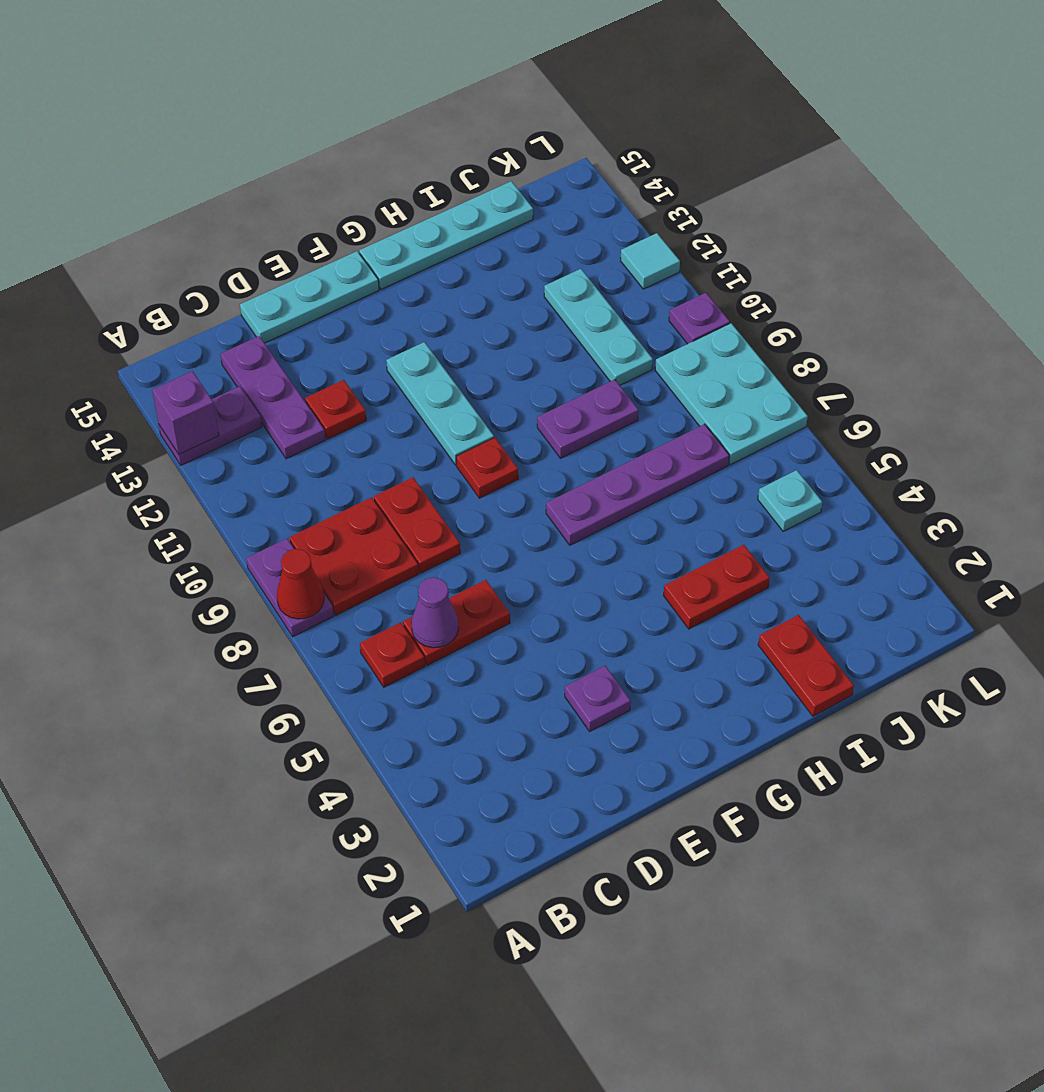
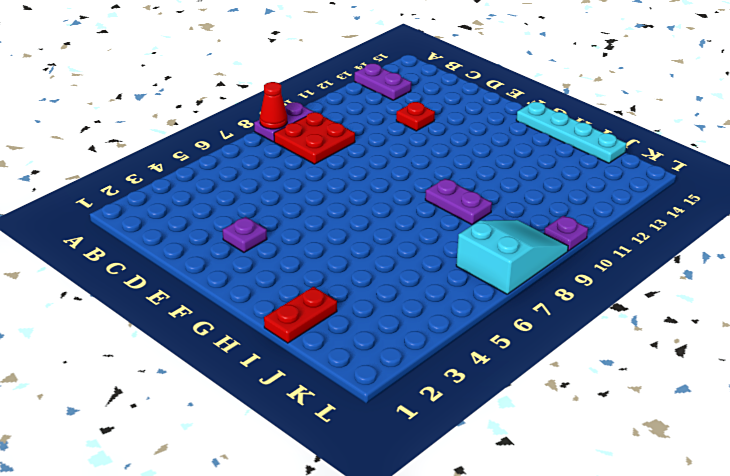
cyan 2x3 slope [456,220,568,294] -> cyan 2x3 plate [655,323,808,465]
none -> red 1x1 plate [360,622,425,687]
none -> red 1x2 plate [403,580,510,665]
none -> purple 1x3 plate [220,336,325,459]

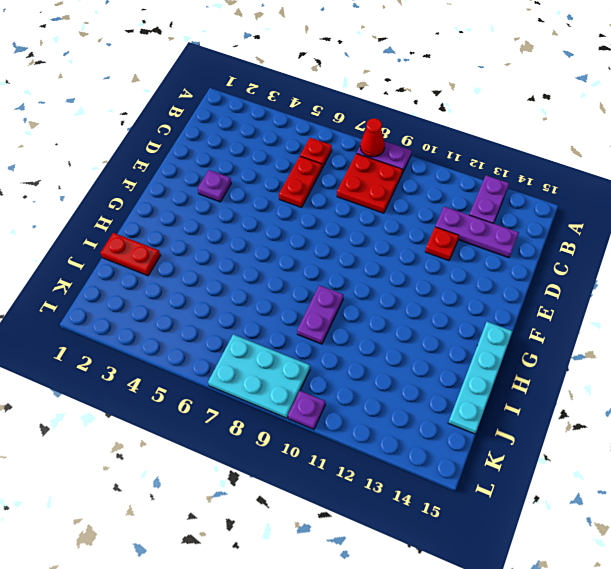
none -> red 1x2 plate [374,477,460,573]
none -> cyan 1x3 plate [240,251,379,343]
none -> red 1x1 plate [456,438,518,498]

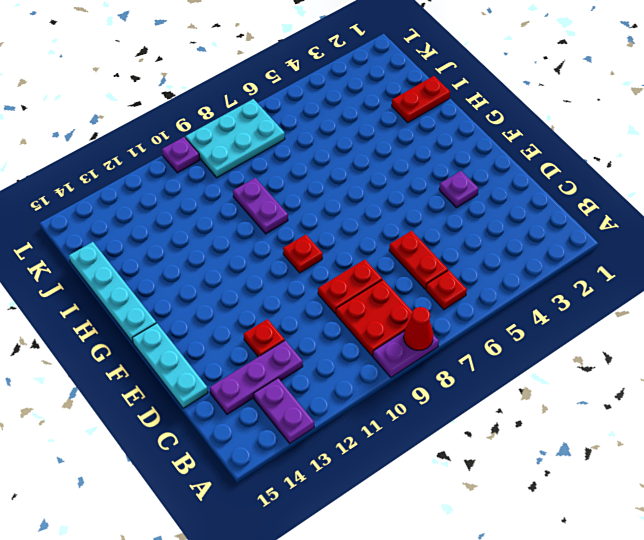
none -> cyan 1x3 plate [386,342,494,465]
none -> purple 1x4 plate [546,424,729,545]
none -> red 1x2 plate [664,545,770,629]

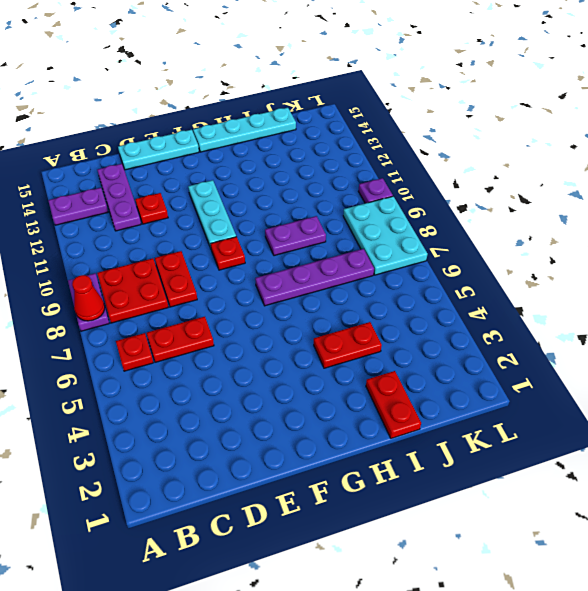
none -> purple 1x1 plate [565,666,631,731]
none -> cyan 1x3 plate [544,269,653,385]
none -> cyan 1x1 plate [758,470,822,531]

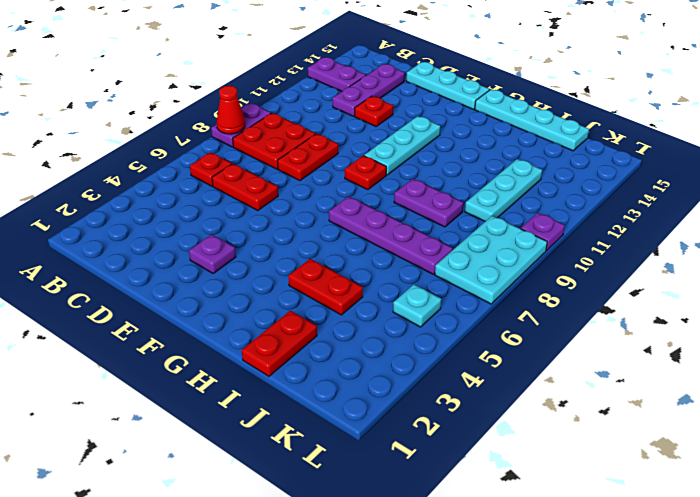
none -> cyan 1x1 tile [621,233,680,289]
none -> purple 1x1 brick [152,371,219,454]
none -> purple 1x1 cone [411,577,459,648]

